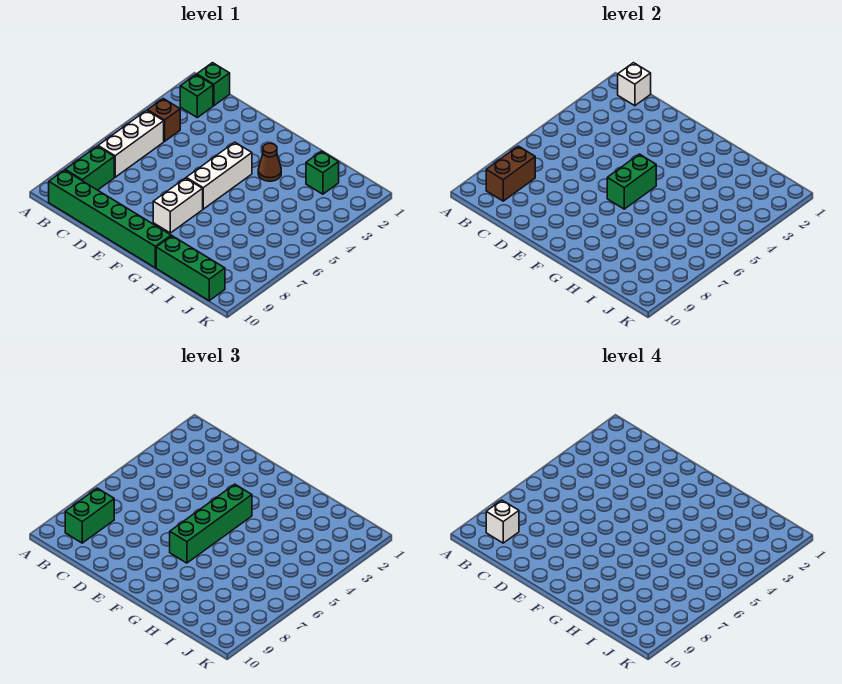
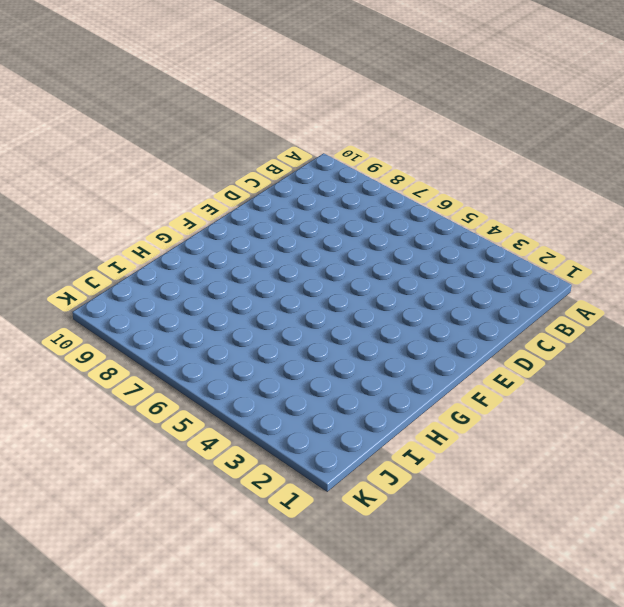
none -> green 1x1 brick [197,63,230,106]
none -> green 1x1 brick [180,75,213,118]
none -> brown 1x1 brick [147,99,180,141]

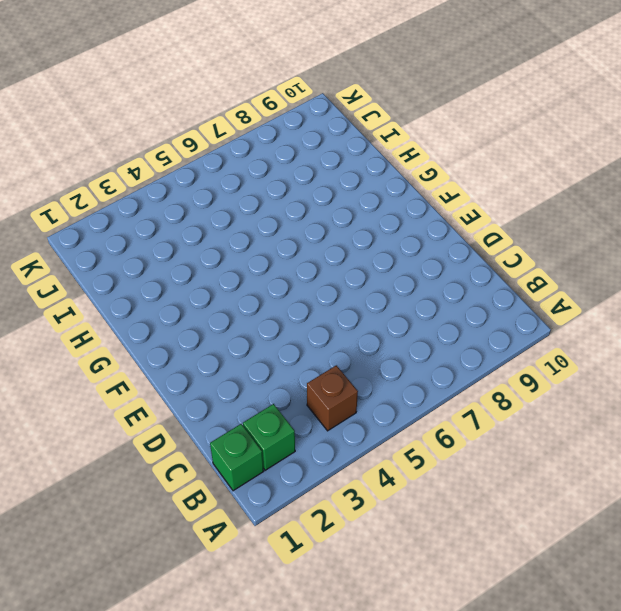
none -> white 1x3 brick [98,110,164,177]
none -> green 1x2 brick [65,146,114,190]
none -> green 1x6 brick [49,170,171,268]

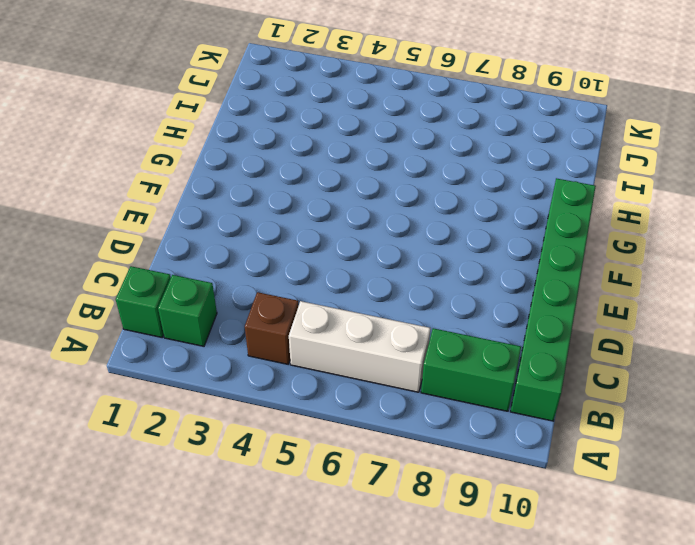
none -> white 1x3 brick [186,142,252,209]
none -> white 1x2 brick [153,178,203,233]
none -> brown 1x1 cone [258,143,281,181]

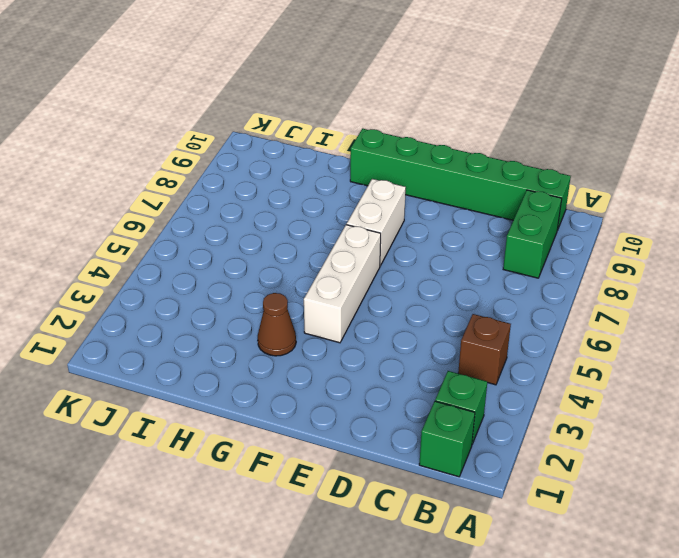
none -> white 1x3 brick [98,110,164,177]
none -> green 1x3 brick [156,236,225,301]
none -> green 1x1 brick [306,151,339,194]

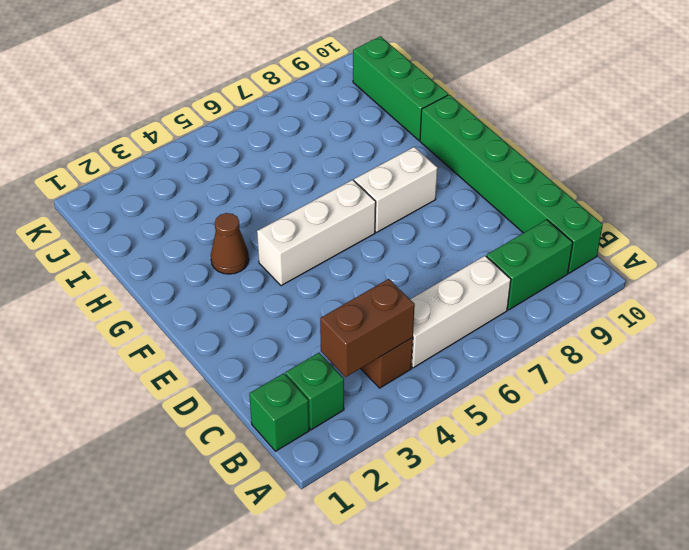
brown 1x2 brick [320,279,415,377] -> brown 1x2 brick moved to [486,146,535,201]
none -> green 1x1 brick [306,151,339,194]
none -> white 1x1 brick [618,63,651,106]
none -> green 1x2 brick [607,154,656,209]

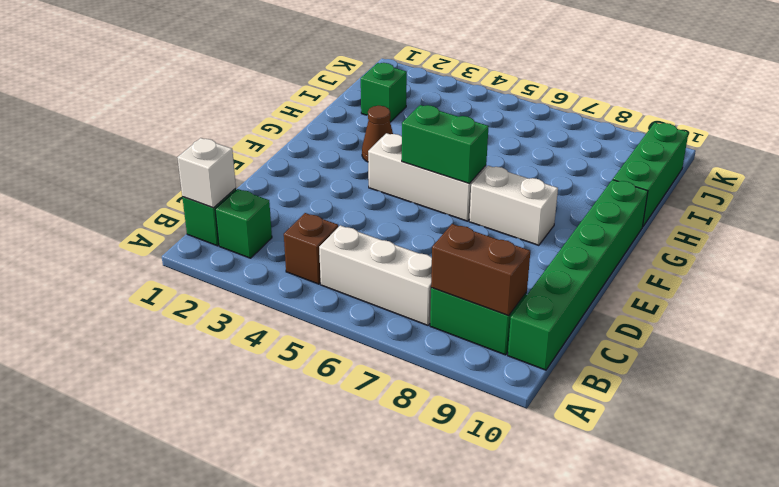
none -> green 1x2 brick [65,488,114,543]
none -> green 1x4 brick [170,484,252,563]
none -> white 1x1 brick [486,500,519,543]

